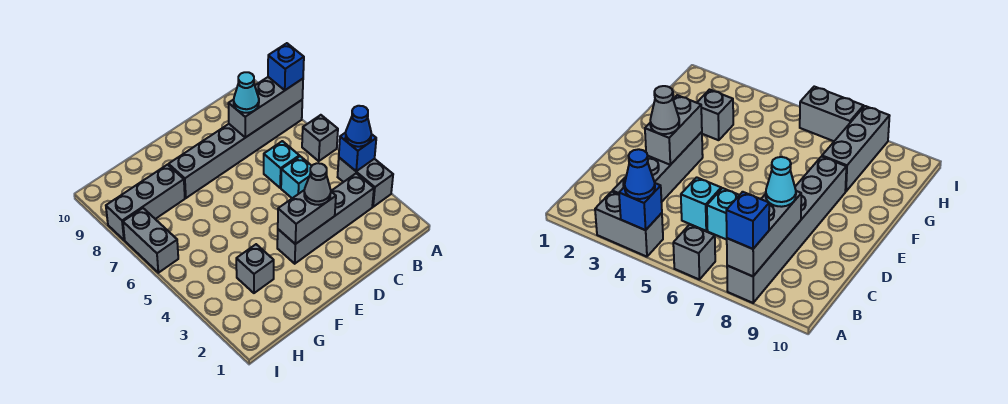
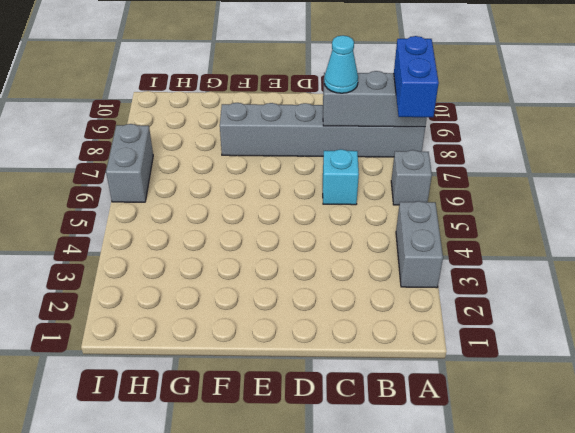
blue 1x2 brick [394,36,439,117] -> blue 1x1 brick [268,43,304,90]
none -> grey 1x4 brick [277,173,374,264]
none -> cyan 1x1 brick [281,156,311,198]
none -> grey 1x1 brick [236,244,274,293]

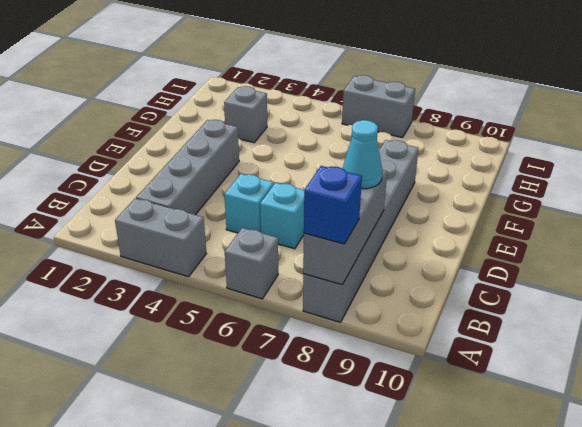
none -> grey 1x3 brick [106,165,185,240]
none -> blue 1x1 brick [339,133,376,171]
none -> grey 1x2 brick [278,191,336,244]

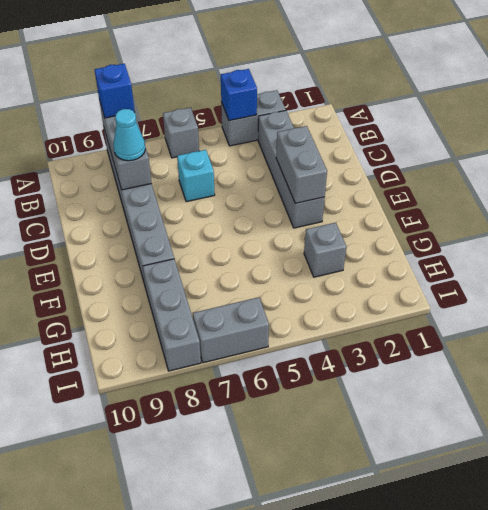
none -> cyan 1x1 brick [281,156,311,198]
none -> blue 1x1 cone [346,106,371,147]
none -> grey 1x1 cone [304,163,331,205]

